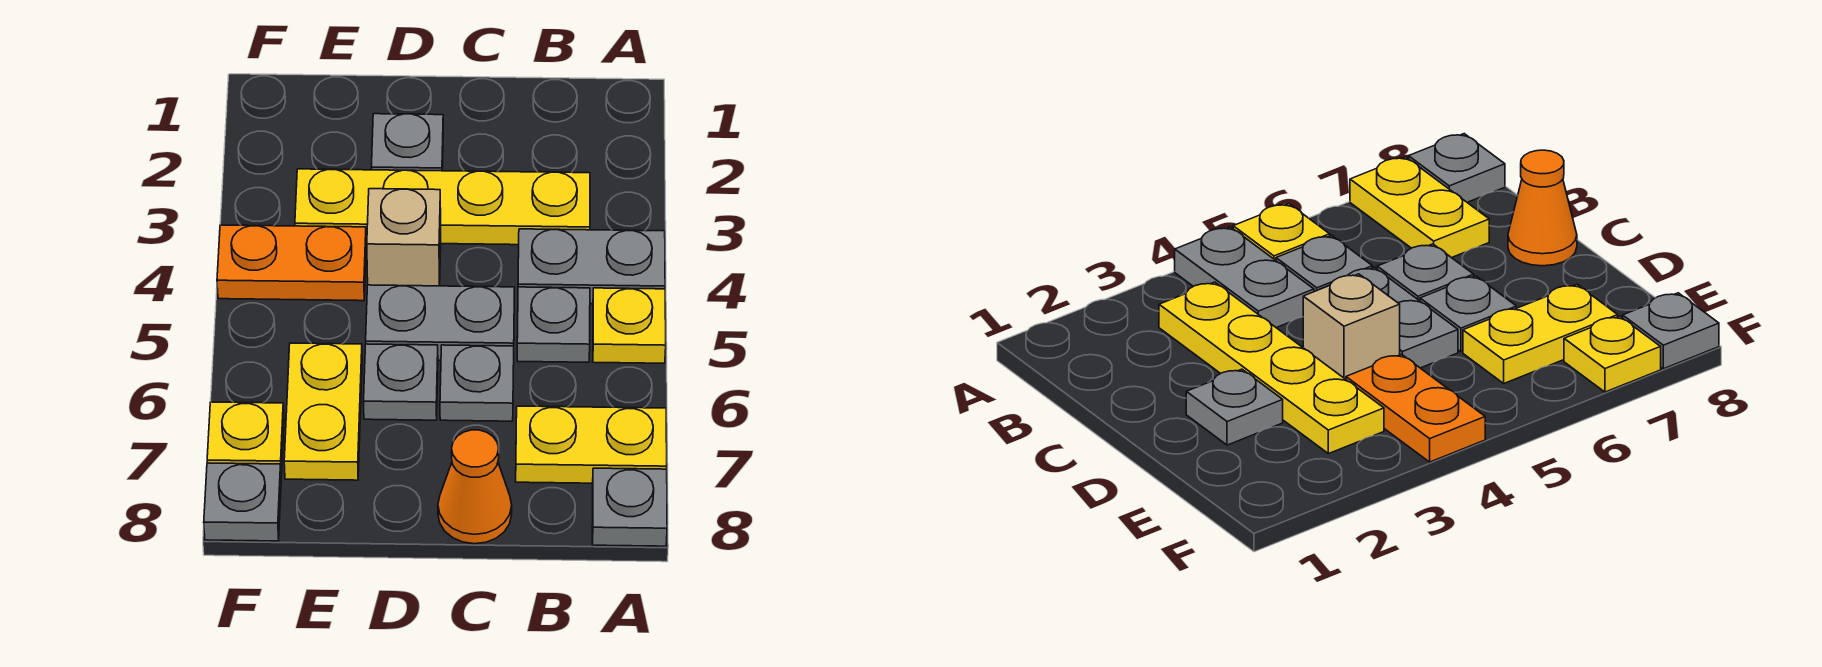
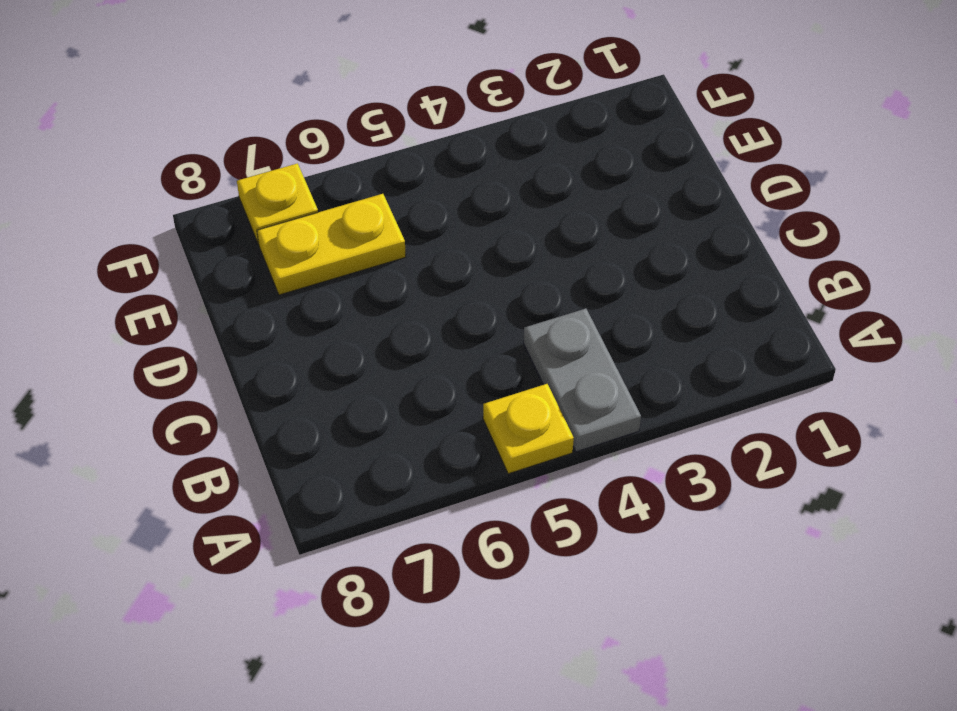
none -> yellow 1x2 plate [516,406,667,483]
none -> grey 1x1 plate [592,468,667,546]
none -> yellow 1x4 plate [295,169,590,245]

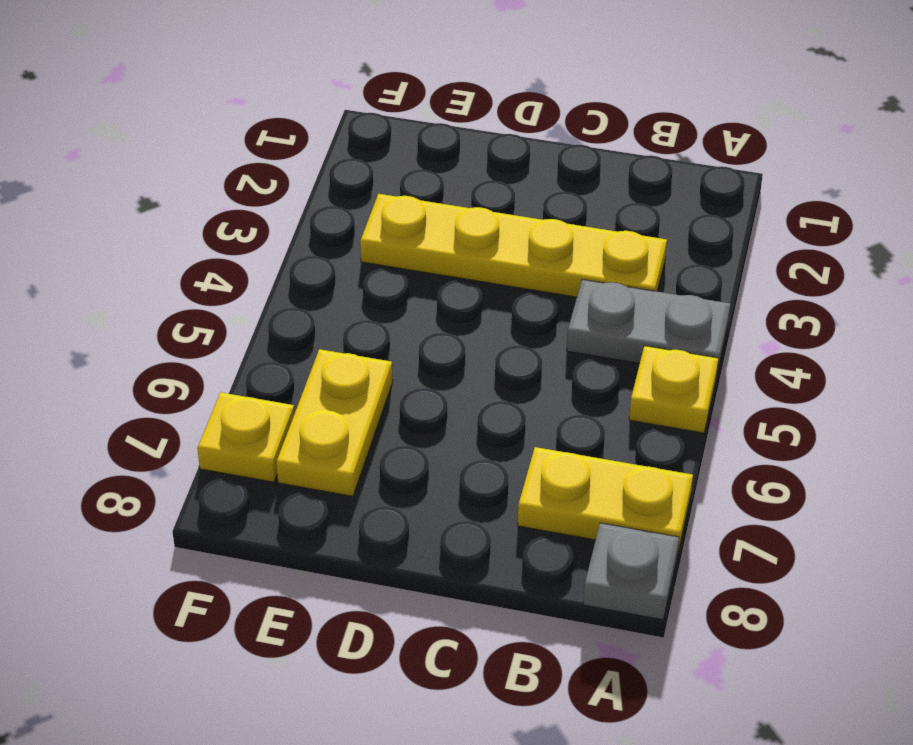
none -> grey 1x1 plate [517,287,590,362]
none -> grey 1x2 plate [366,285,515,360]
none -> grey 1x1 plate [440,345,514,421]

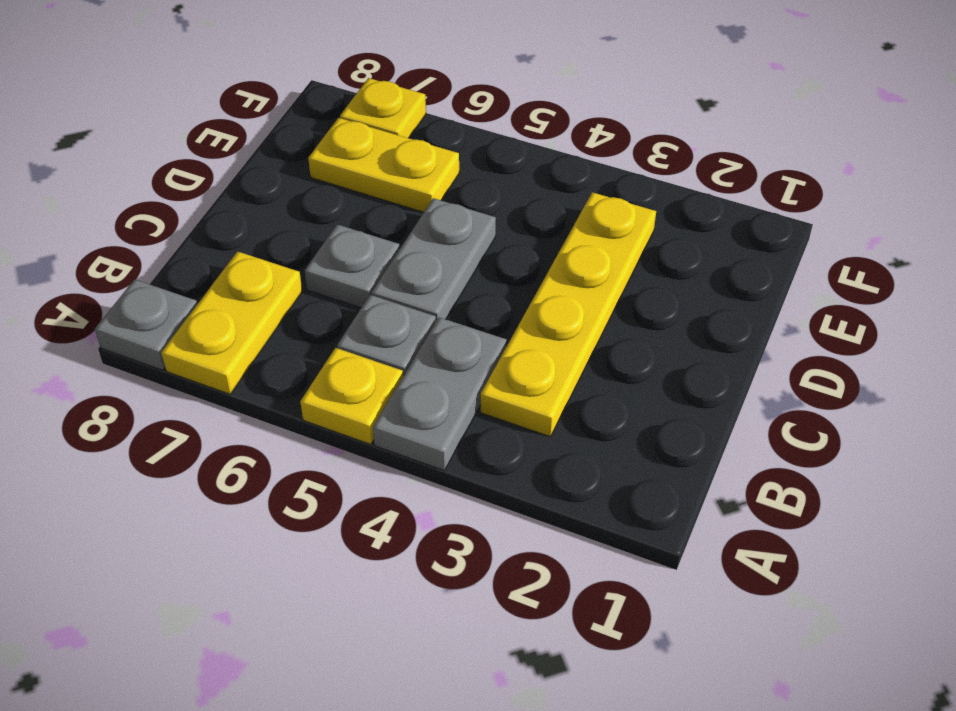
none -> orange 1x1 cone [438,430,512,544]
none -> grey 1x1 plate [371,114,443,171]
none -> tan 1x1 brick [367,189,441,286]

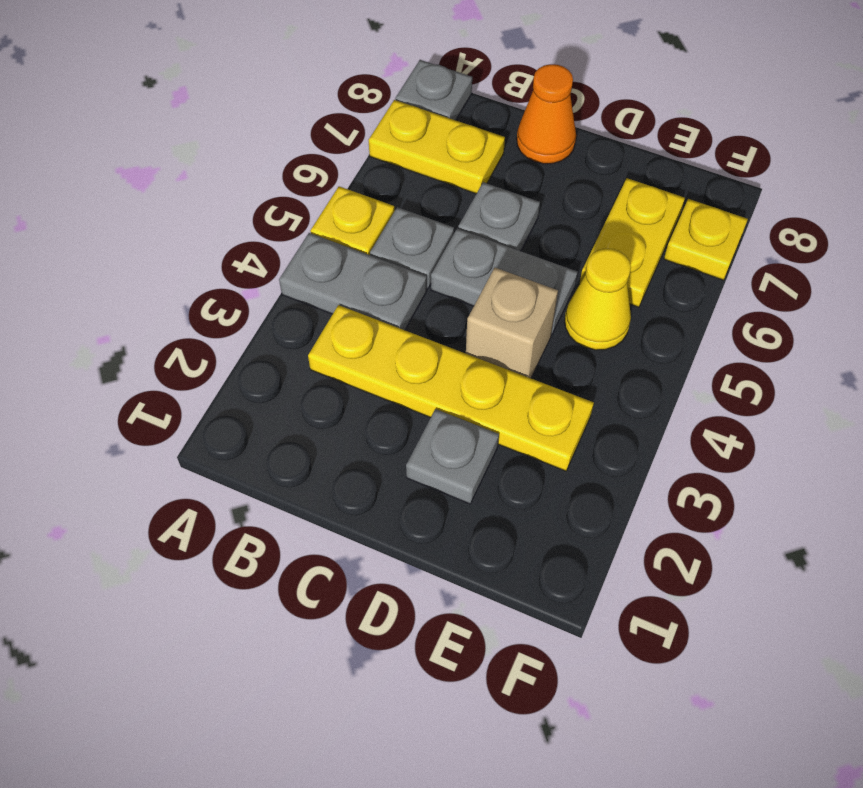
yellow 1x1 cone [565,249,631,350] -> none
none -> grey 1x1 plate [364,344,438,420]
none -> orange 1x2 plate [217,225,366,301]
none -> grey 1x1 plate [204,463,281,541]

